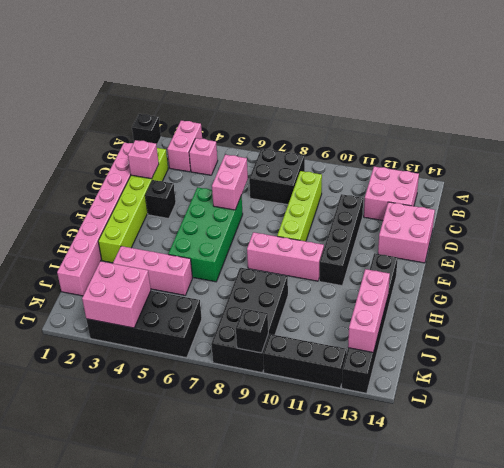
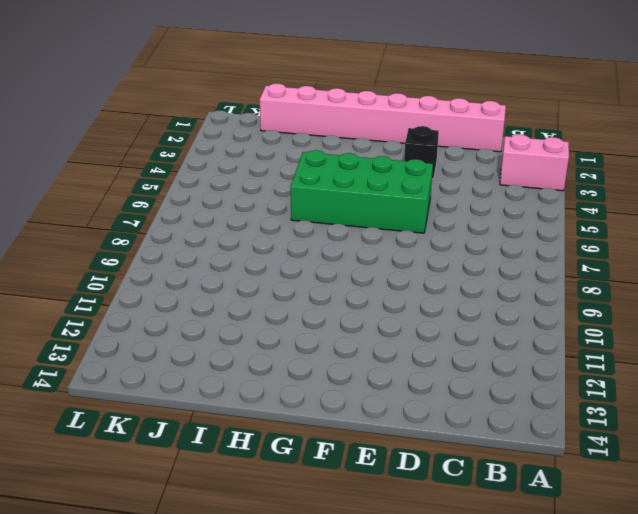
none -> black 1x1 brick [132,114,161,145]
none -> pink 1x1 brick [189,138,218,175]
none -> black 2x2 brick [249,149,305,205]

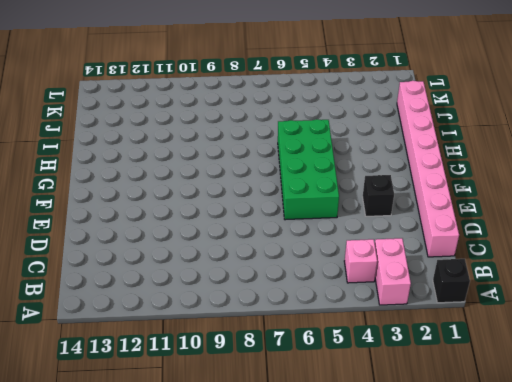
none -> black 2x2 brick [249,149,305,205]
none -> pink 2x2 brick [364,166,419,221]
none -> lime 1x6 brick [98,148,168,263]

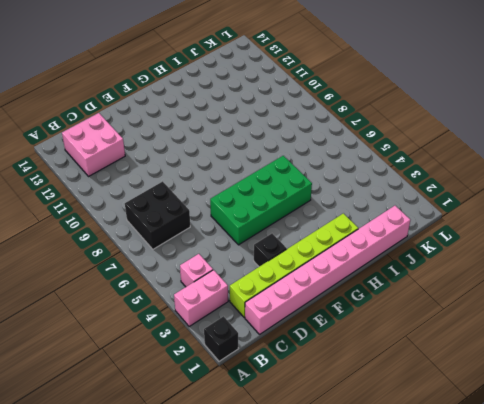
none -> lime 1x4 brick [277,171,322,241]
none -> black 1x4 brick [319,194,363,286]
none -> pink 2x2 brick [378,202,435,263]

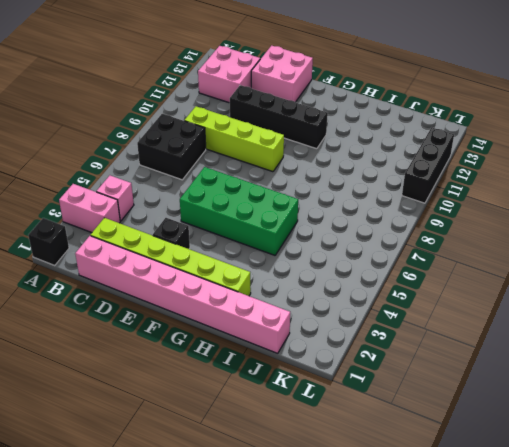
none -> pink 1x3 brick [247,232,324,281]
none -> black 1x6 brick [342,253,398,393]
none -> pink 1x3 brick [113,246,193,295]

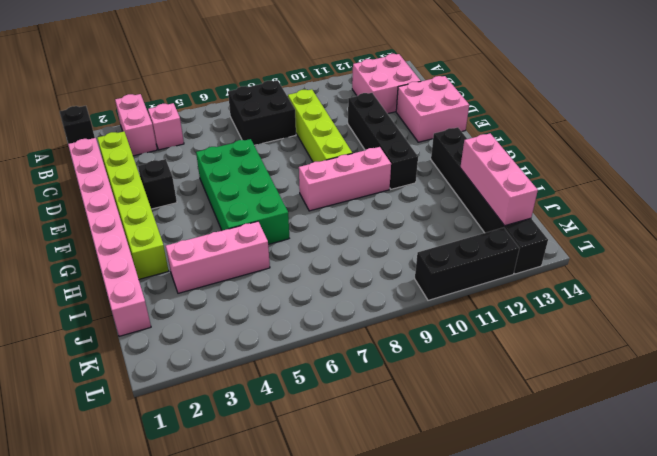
none -> black 2x4 brick [211,268,288,373]
none -> black 2x4 brick [86,291,202,358]
none -> pink 1x1 brick [128,140,159,179]

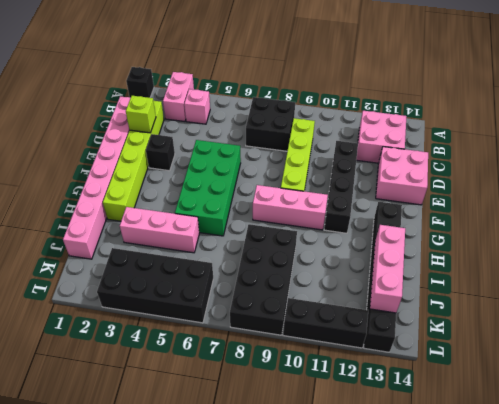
lime 1x1 brick [126,96,156,133] -> pink 1x1 brick [128,140,159,179]
none -> pink 1x2 brick [212,155,248,210]
none -> pink 2x2 brick [82,261,151,328]
none -> black 1x1 brick [236,309,268,353]

